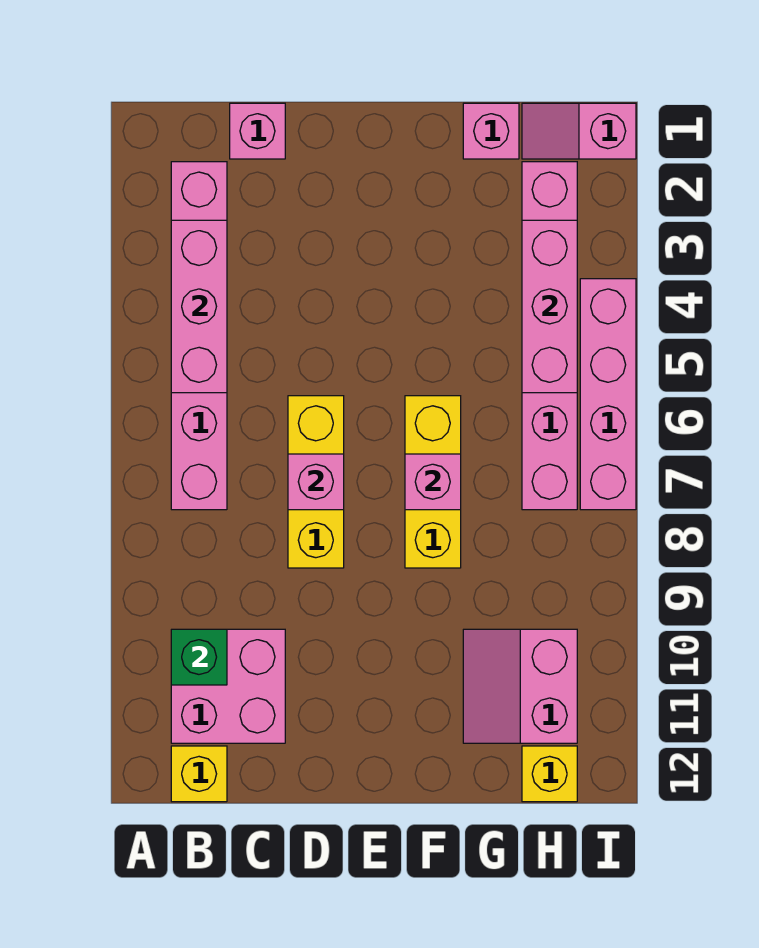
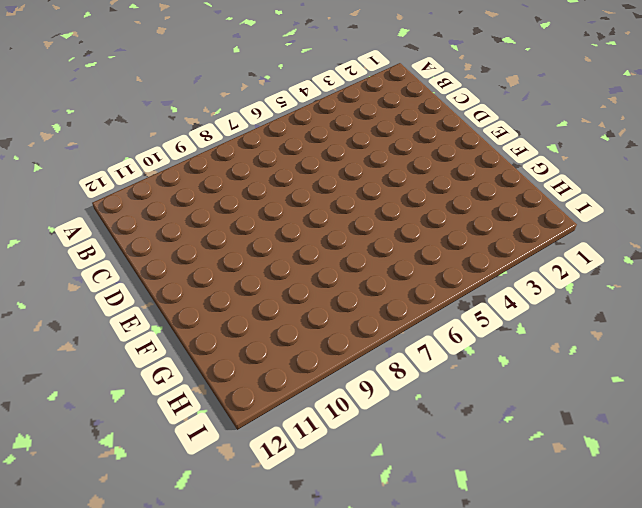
none -> pink 1x6 brick [171,162,227,510]
none -> pink 2x2 brick [171,629,285,743]
none -> yellow 1x1 brick [171,746,227,802]

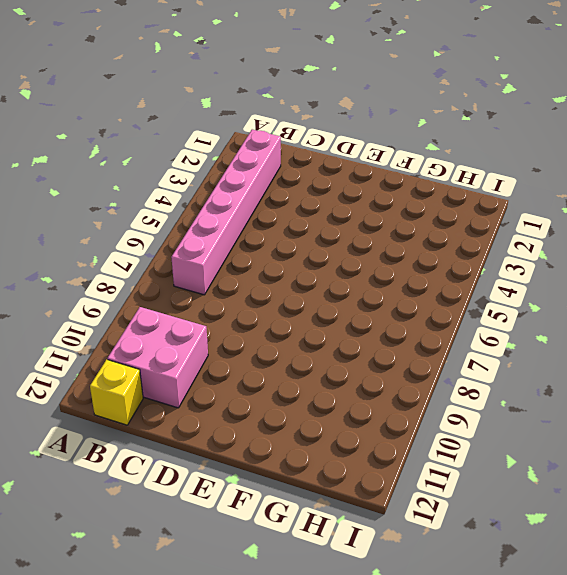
none -> pink 1x1 brick [230,103,285,159]
none -> yellow 1x3 brick [288,396,344,568]
none -> yellow 1x3 brick [405,396,461,568]

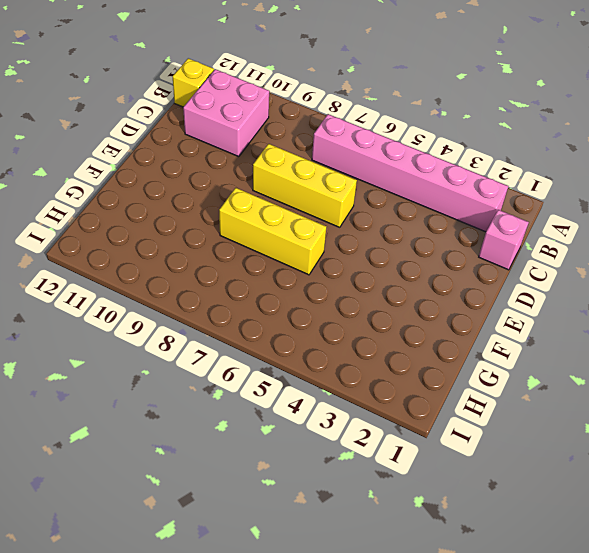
none -> pink 1x1 brick [463,103,519,159]
none -> pink 2x2 slope [463,629,577,743]
none -> pink 1x2 slope [522,103,636,159]

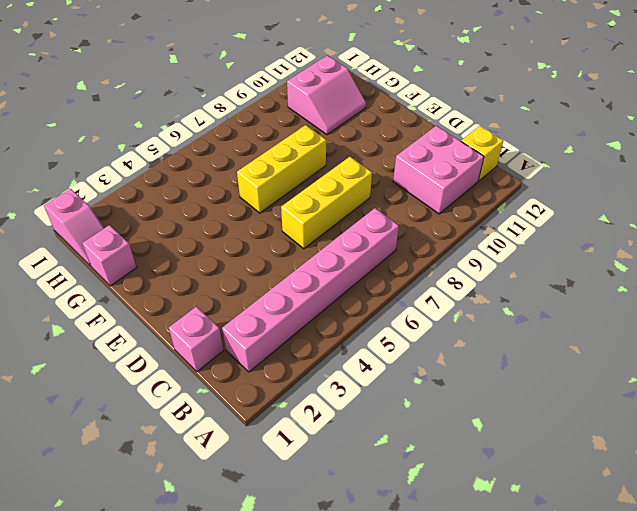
none -> pink 1x6 brick [522,162,577,510]
none -> yellow 1x1 brick [522,746,577,802]
none -> pink 1x4 brick [580,279,636,510]

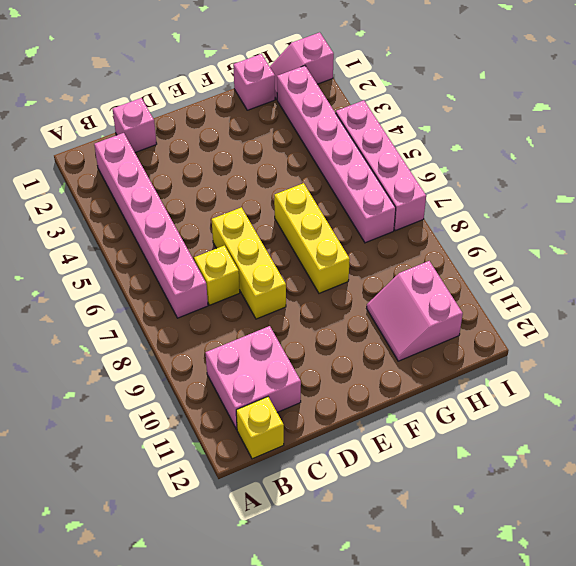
yellow 1x1 brick [194,246,240,305] -> yellow 1x1 brick moved to [522,746,577,802]
none -> pink 1x3 brick [171,220,227,393]
none -> green 1x1 brick [171,629,227,685]
none -> pink 1x1 brick [288,454,344,510]

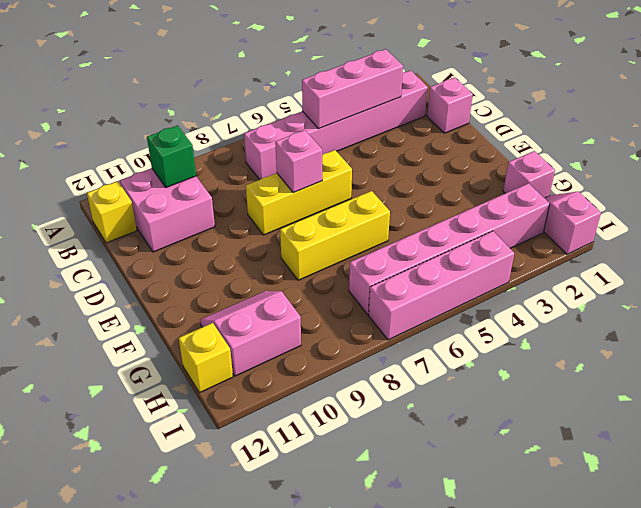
none -> pink 1x1 brick [405,454,461,510]
none -> pink 1x3 brick [522,220,577,393]

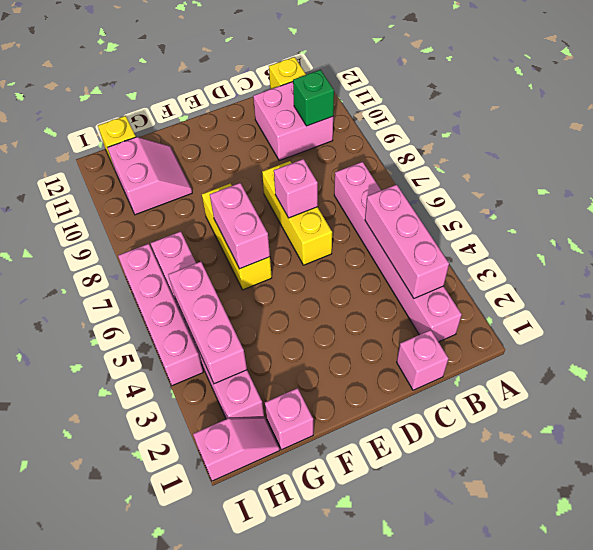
pink 1x2 brick [210,183,270,269] -> pink 1x1 brick [405,454,461,510]

